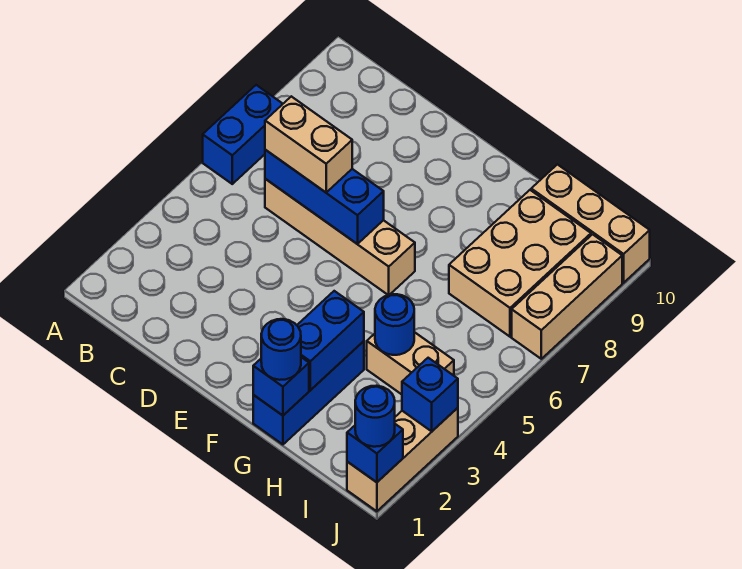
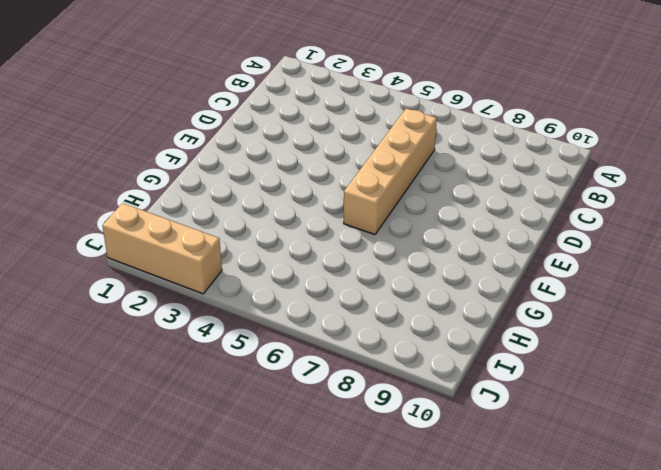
none -> blue 1x2 brick [203,85,283,184]
none -> blue 1x3 brick [253,341,364,444]
none -> tan 1x2 brick [367,332,454,394]

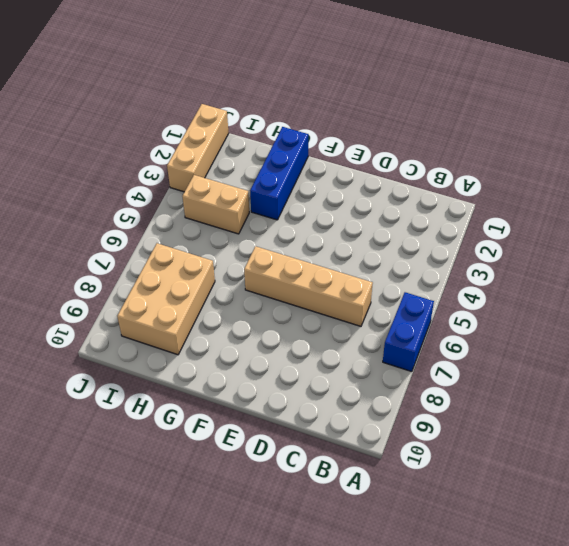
none -> tan 1x3 brick [531,164,650,283]
none -> tan 1x3 brick [512,234,622,359]
none -> blue 1x3 brick [265,150,384,244]

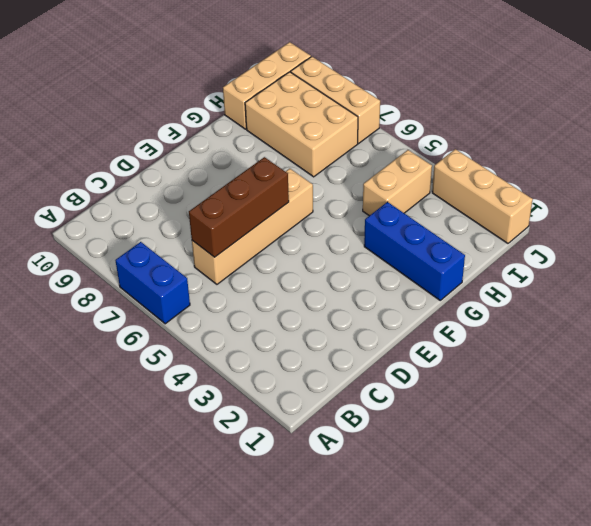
brown 1x3 brick [189,157,289,257] -> blue 1x3 brick [265,150,384,244]
none -> blue 1x1 brick [253,357,309,415]
none -> blue 1x2 brick [297,291,364,390]
none -> blue 1x1 round brick [375,294,414,355]

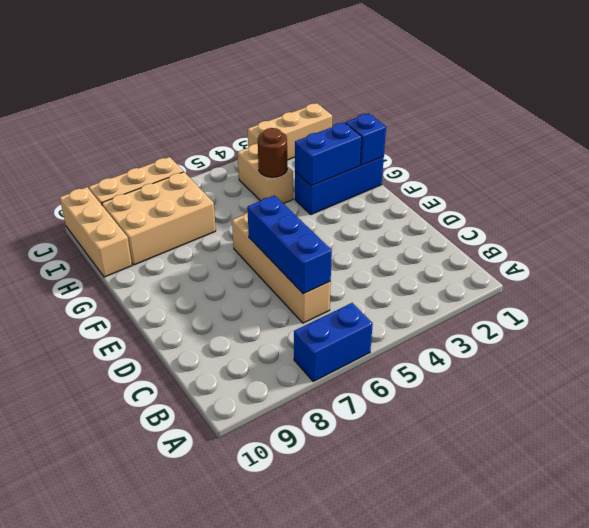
brown 1x1 round brick [258,128,287,177] -> blue 1x1 round brick [375,294,414,355]
none -> blue 1x1 brick [347,424,403,482]
none -> blue 1x1 brick [402,358,458,431]
none -> tan 1x2 brick [265,96,352,192]

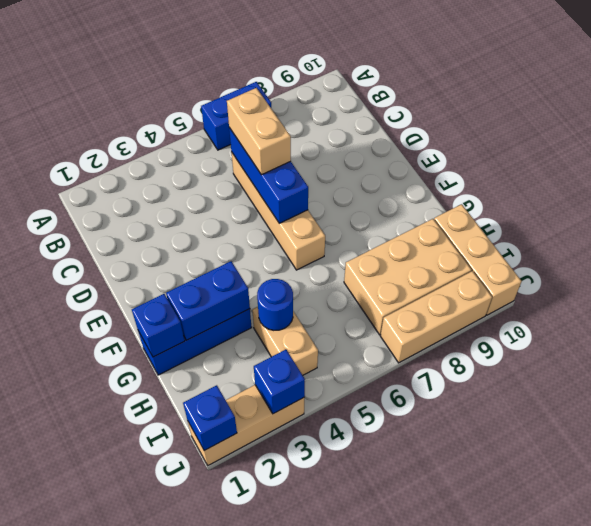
none -> blue 1x1 round brick [261,319,301,380]
none -> blue 1x1 round brick [355,386,395,447]

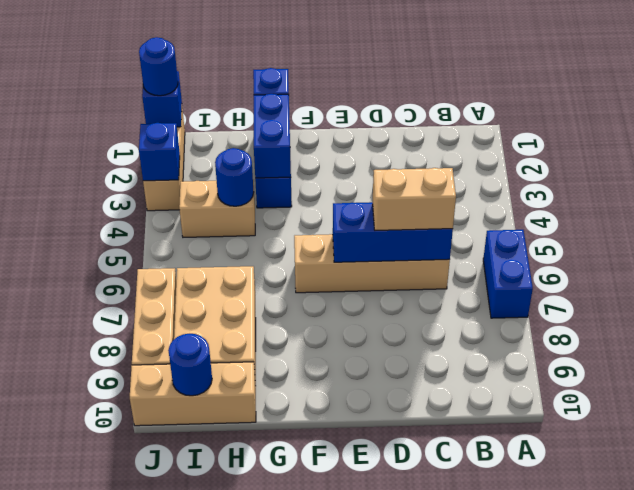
blue 1x1 round brick [168,334,212,396] -> blue 1x1 round brick moved to [261,319,301,380]

